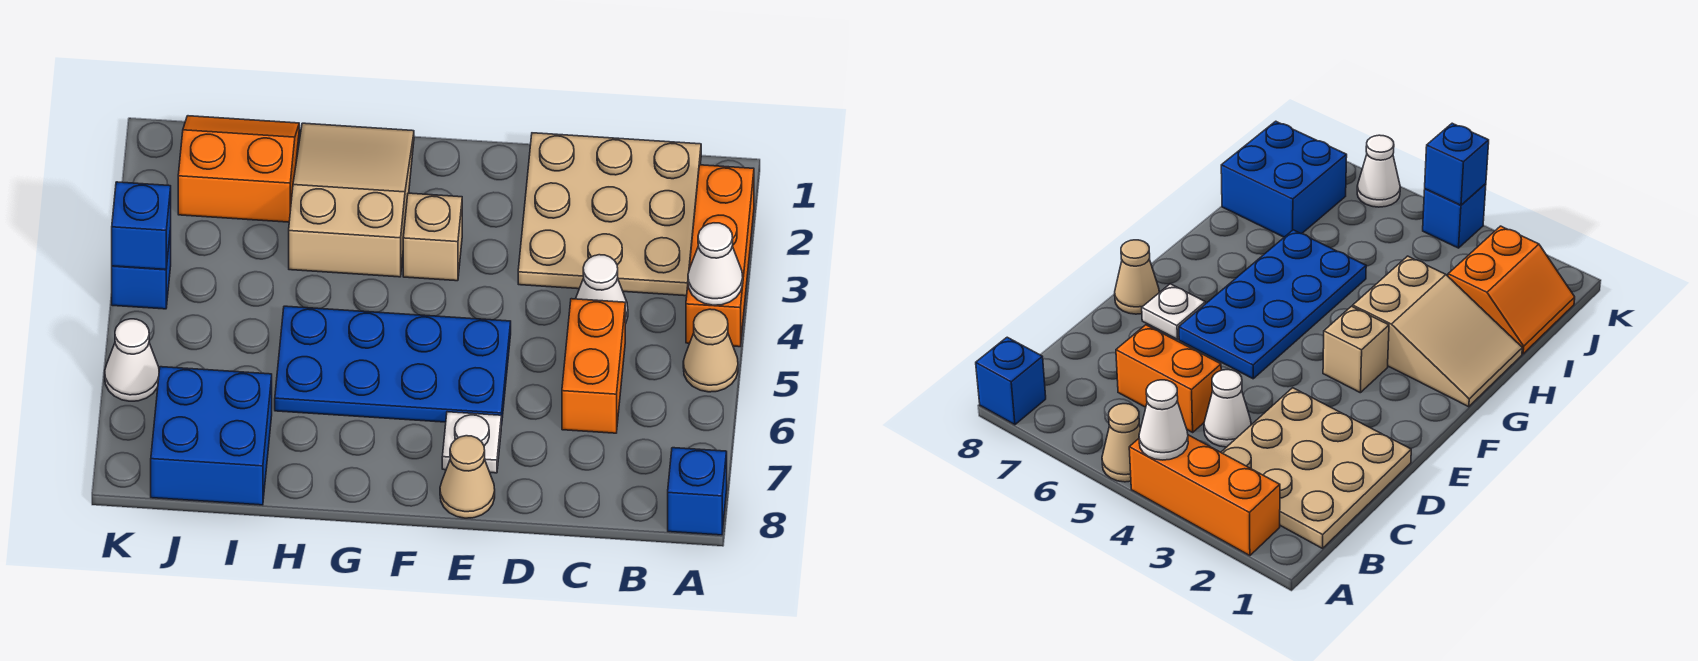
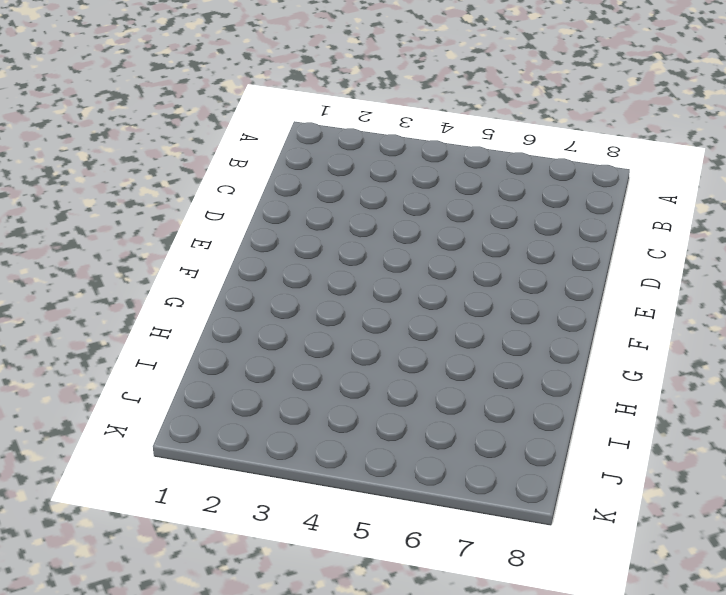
none -> orange 1x3 brick [686,165,754,347]
none -> tan 1x1 cone [683,309,738,392]
none -> blue 1x1 brick [668,448,727,535]

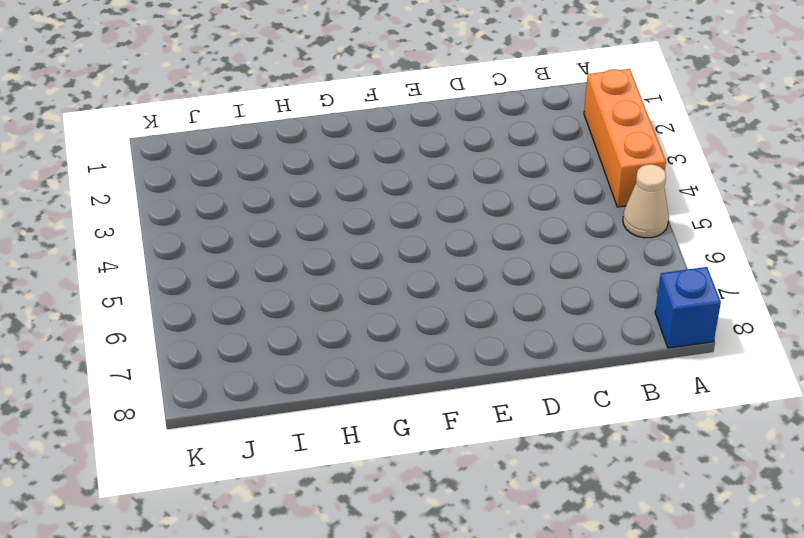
none -> tan 3x3 plate [518,133,701,296]
none -> white 1x1 cone [576,255,628,324]
none -> orange 1x2 brick [562,299,625,433]

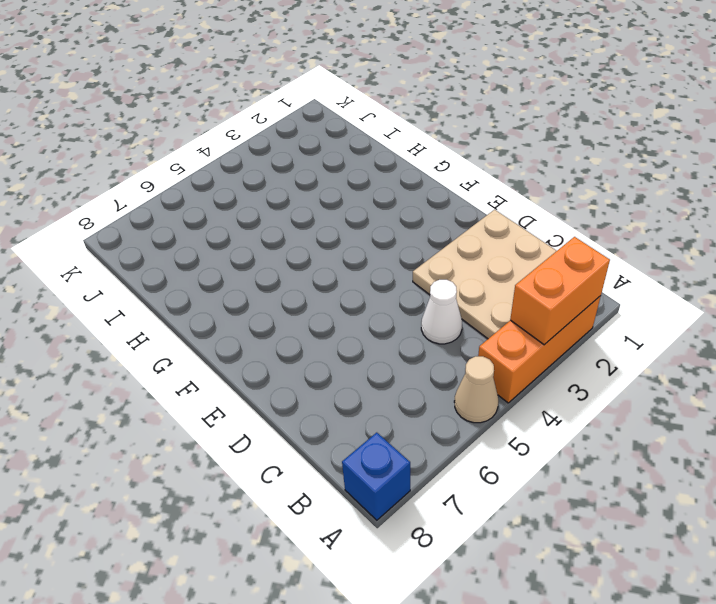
orange 1x2 brick [510,237,610,345] -> orange 1x2 brick moved to [562,299,625,433]
none -> blue 2x4 plate [275,306,511,426]
none -> white 1x1 plate [442,412,501,473]
none -> tan 1x1 cone [440,436,495,518]

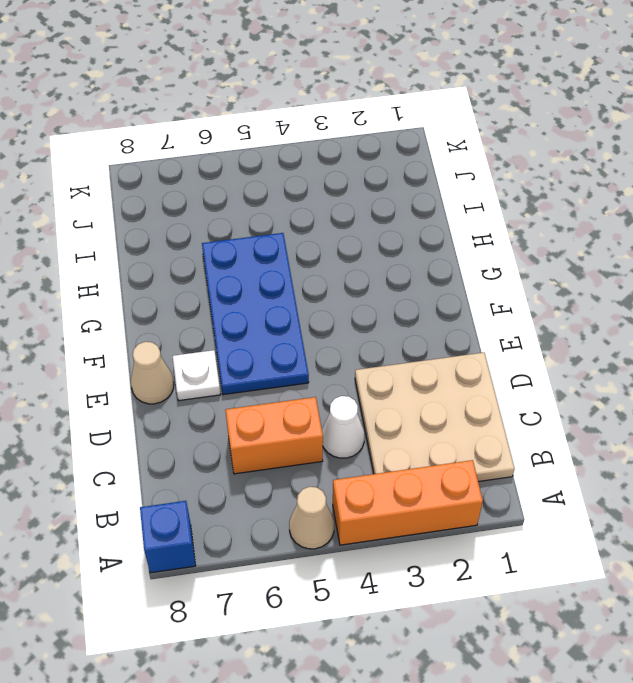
none -> tan 1x1 brick [403,193,462,281]
none -> tan 2x3 slope [289,123,414,277]
none -> orange 2x2 slope [178,116,299,222]

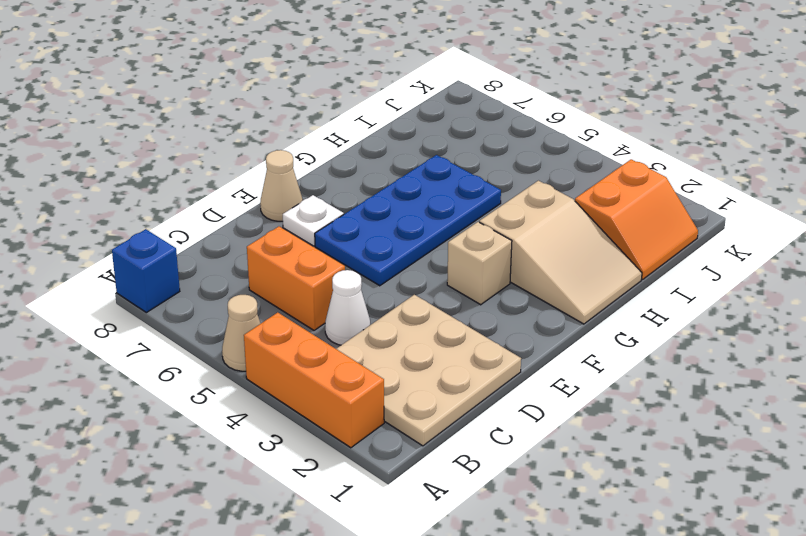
none -> blue 2x2 brick [151,367,272,505]
none -> blue 1x1 brick [112,228,171,309]
none -> white 1x1 cone [105,319,159,401]

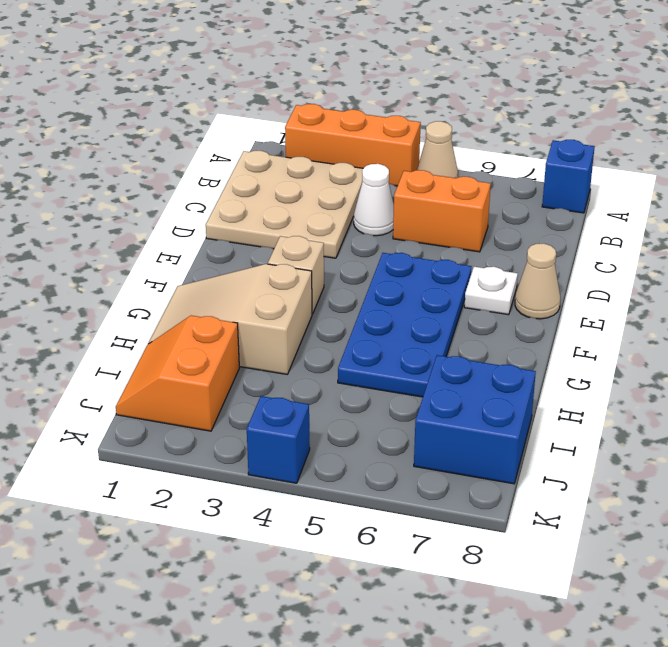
none -> white 1x1 cone [105,319,159,401]
none -> white 1x1 cone [688,223,743,305]
none -> blue 1x1 brick [112,182,171,270]

